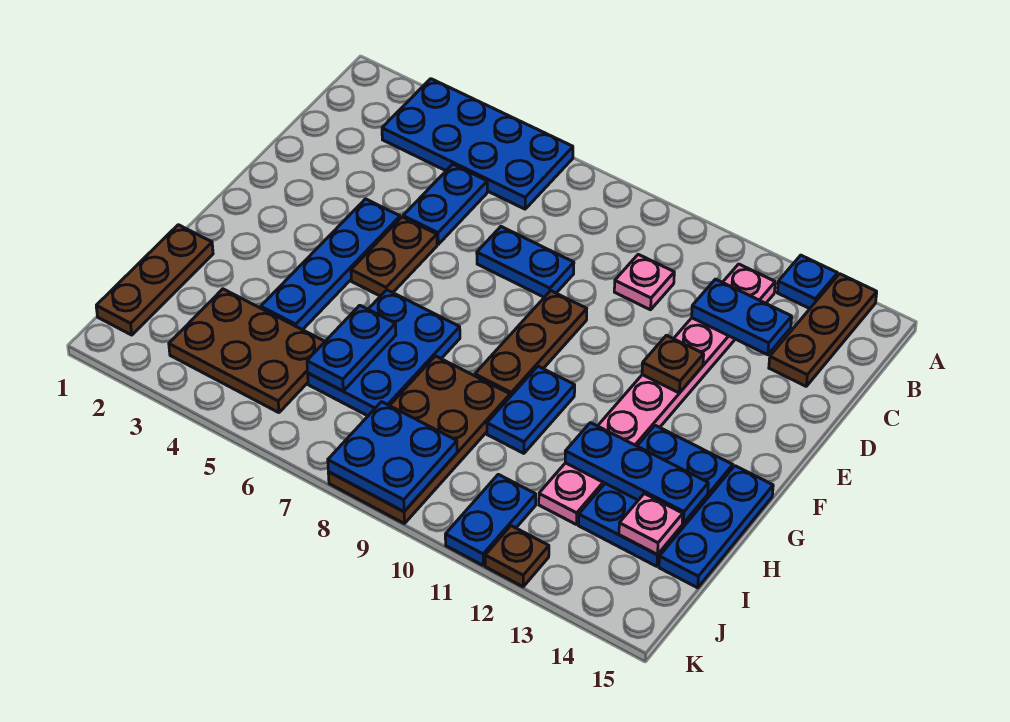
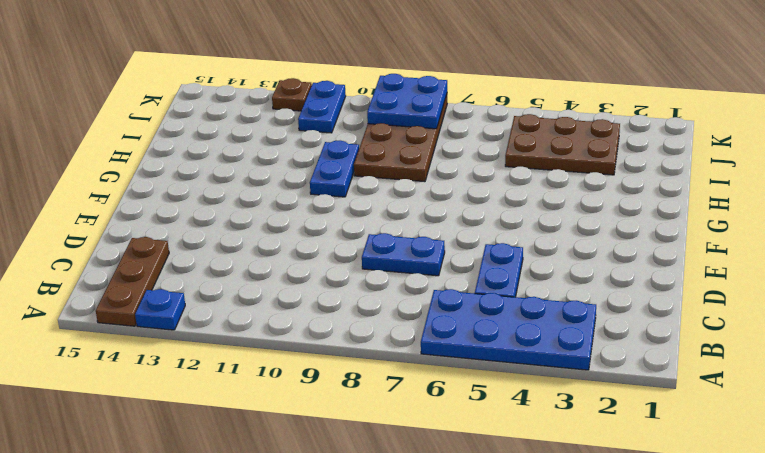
none -> pink 1x8 plate [539,264,775,525]
none -> pink 1x1 plate [614,254,674,310]
none -> blue 1x4 plate [261,199,400,330]

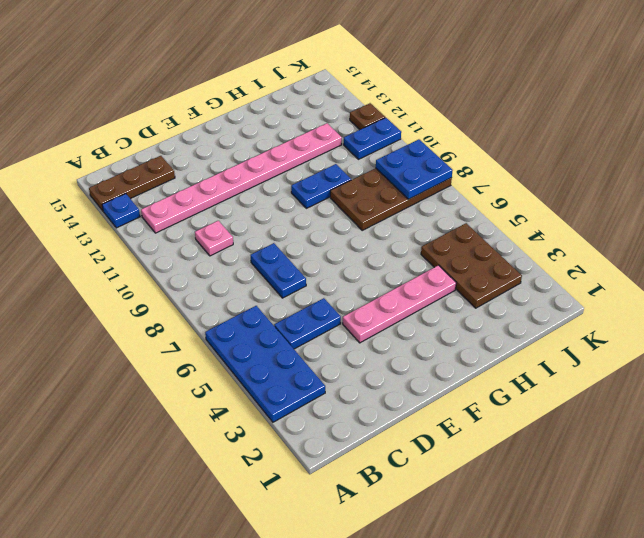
pink 1x4 plate [343,265,456,343] -> blue 1x4 plate [261,199,400,330]
none -> brown 1x2 plate [351,217,437,296]
none -> brown 1x3 plate [475,291,587,397]
none -> blue 2x3 plate [308,290,460,416]

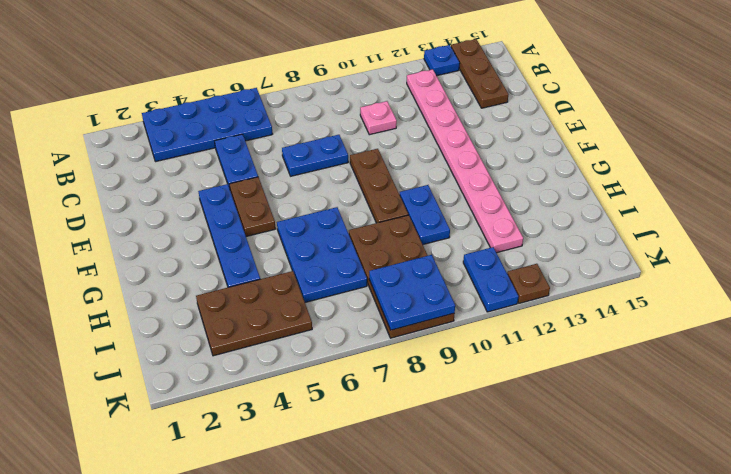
none -> blue 2x3 plate [578,425,733,566]
none -> blue 1x3 plate [659,466,773,588]
none -> brown 1x3 plate [96,225,213,335]

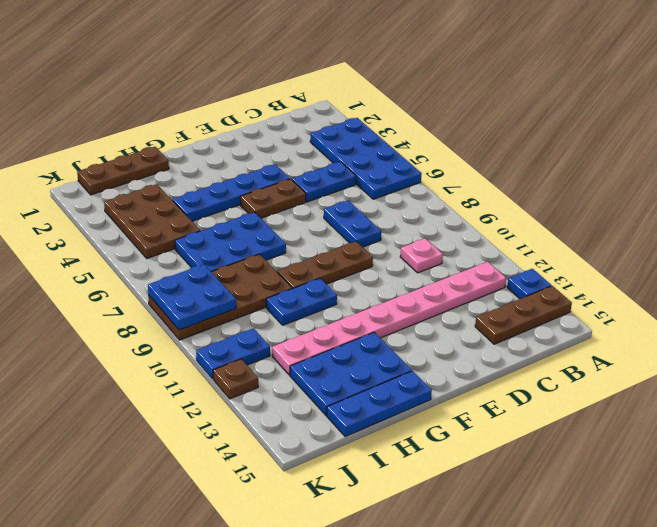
none -> blue 1x2 plate [692,279,792,355]
none -> brown 1x1 plate [642,335,704,393]
none -> blue 1x2 plate [307,305,396,391]

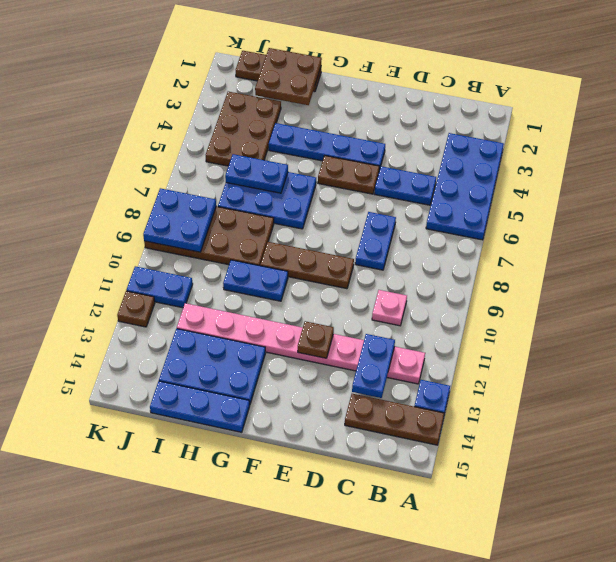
brown 2x2 plate [255,48,322,105] -> none
none -> blue 1x3 plate [565,423,708,523]
none -> pink 1x1 plate [619,494,683,554]

